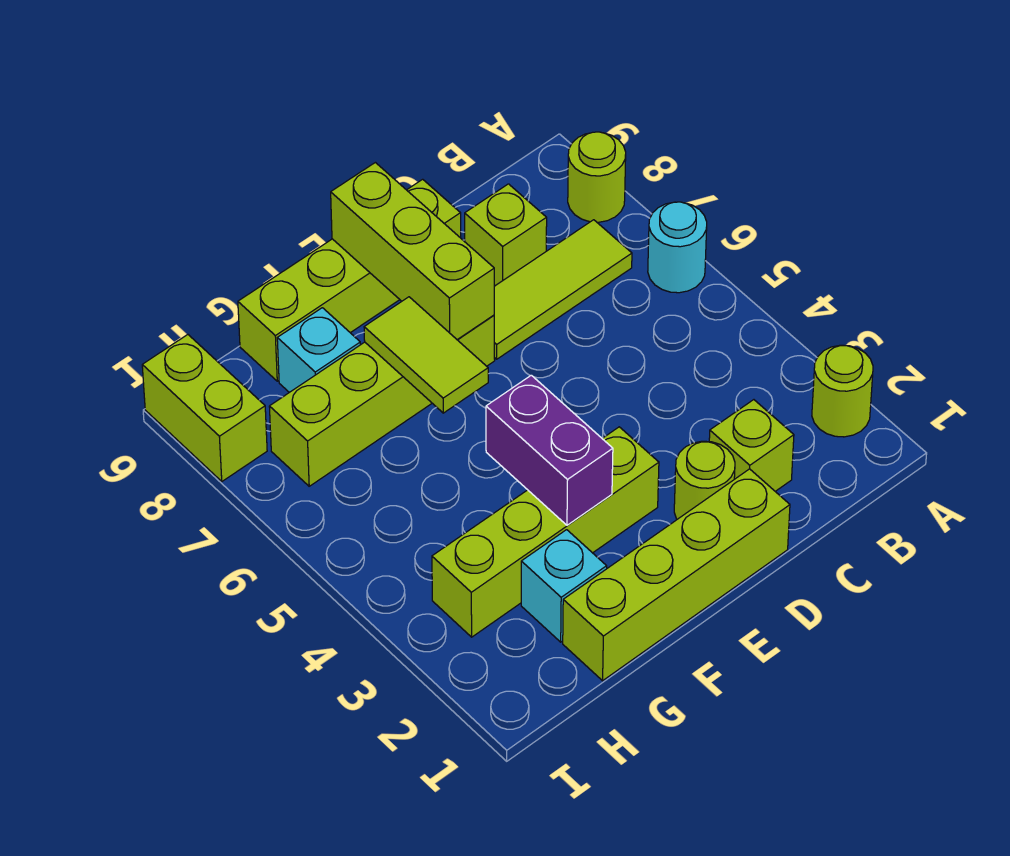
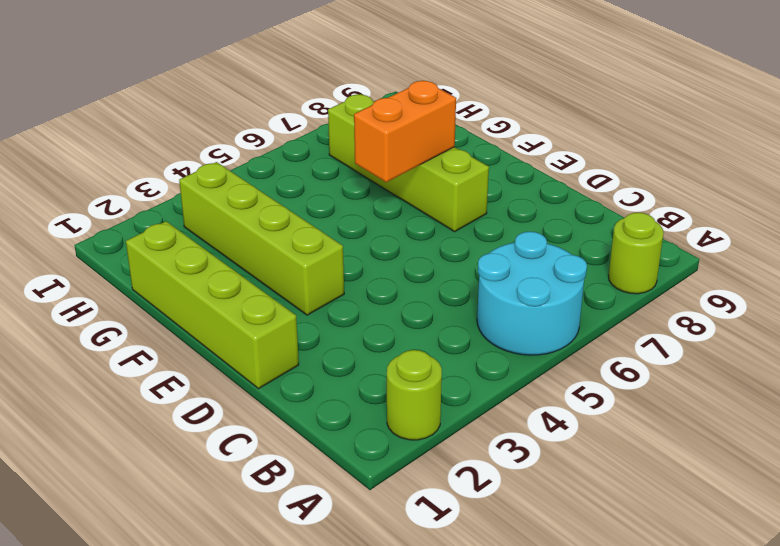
cyan 2x2 round brick [477,232,587,355] -> cyan 1x1 round brick [648,202,707,293]
orange 1x2 brick [354,81,456,182] -> lime 1x2 tile [364,297,488,413]
none -> lime 1x3 tile [494,220,632,359]
none -> lime 1x1 brick [709,400,794,491]
none -> lime 1x1 brick [465,184,547,286]

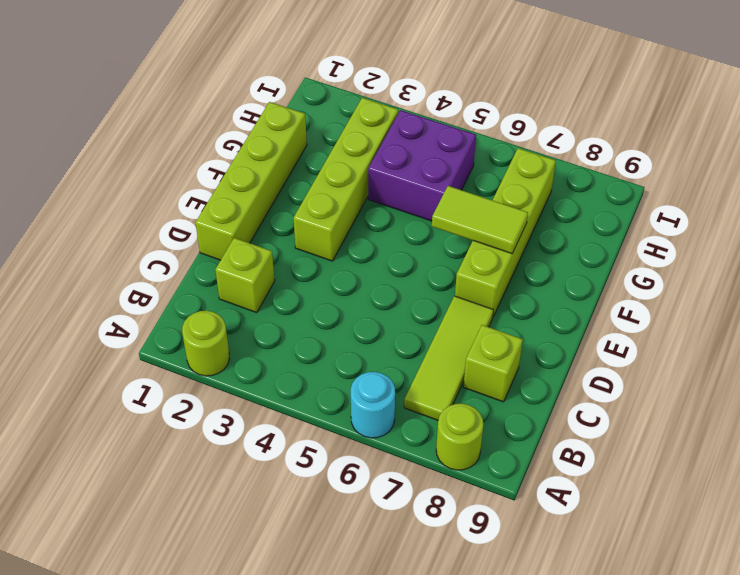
purple 2x2 brick [368,110,476,221] -> none
none -> lime 1x1 round brick [674,441,735,519]
none -> lime 1x4 brick [238,179,461,381]
none -> cyan 1x1 brick [521,530,607,642]

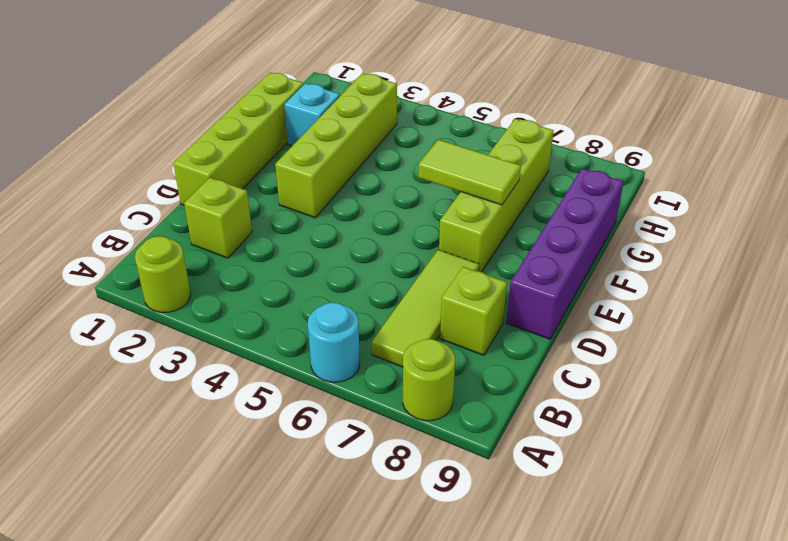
purple 1x4 brick [506,168,624,339] -> lime 1x4 brick [238,179,461,381]
none -> lime 1x1 round brick [674,441,735,519]
none -> cyan 1x1 brick [277,308,360,392]
none -> lime 1x2 brick [142,335,267,481]

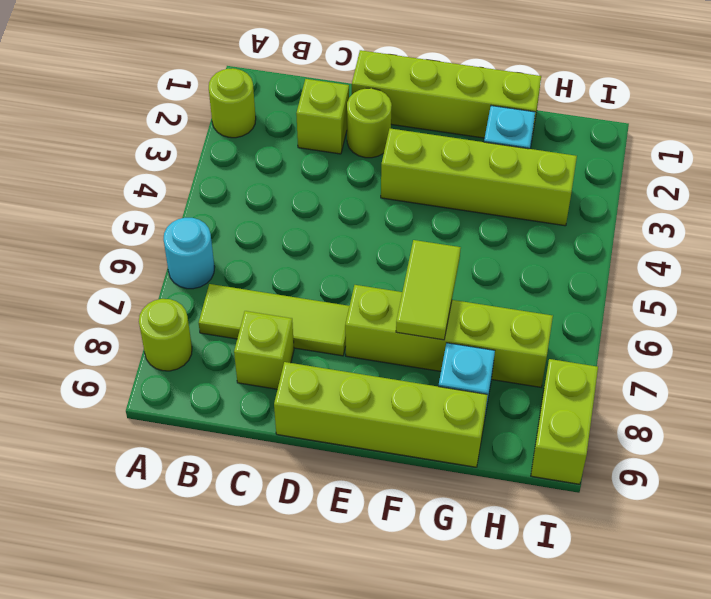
none -> lime 1x3 brick [331,163,494,340]
none -> purple 1x2 brick [486,375,613,525]

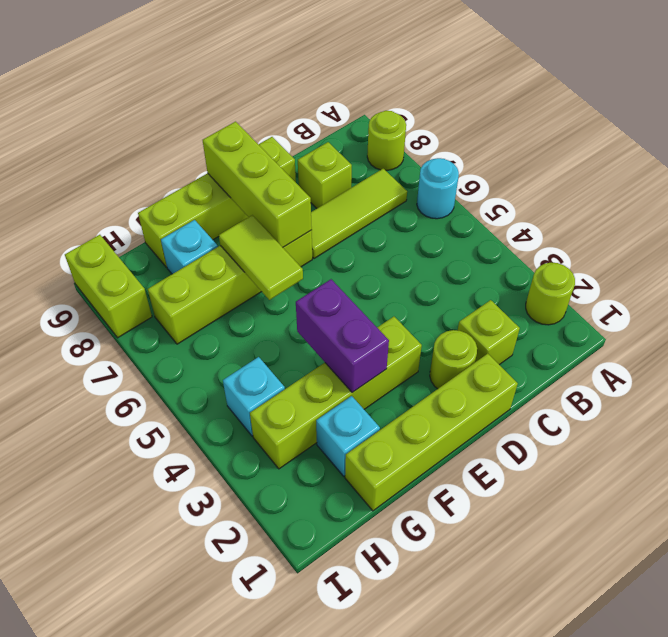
cyan 1x1 brick [223,357,285,436] -> none

